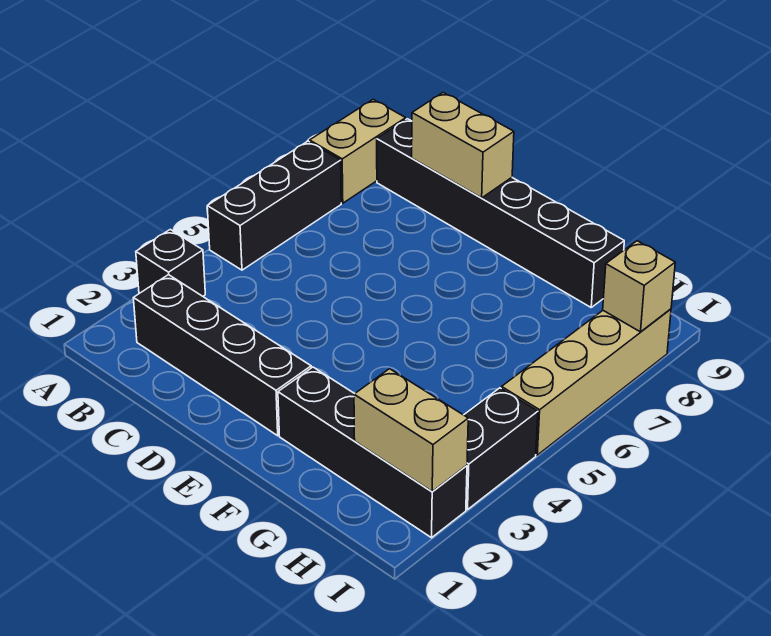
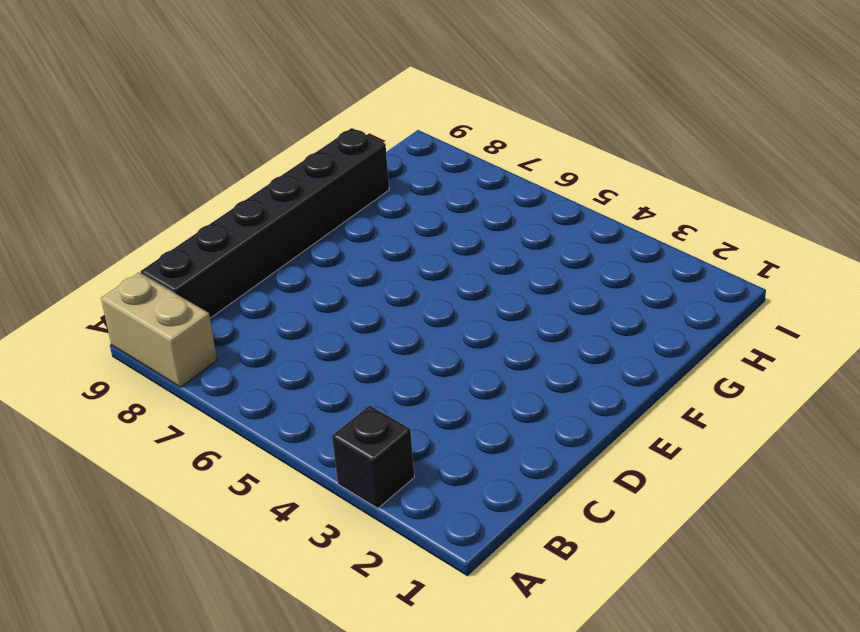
none -> black 1x3 brick [207,141,341,270]
none -> black 1x4 brick [133,275,311,436]

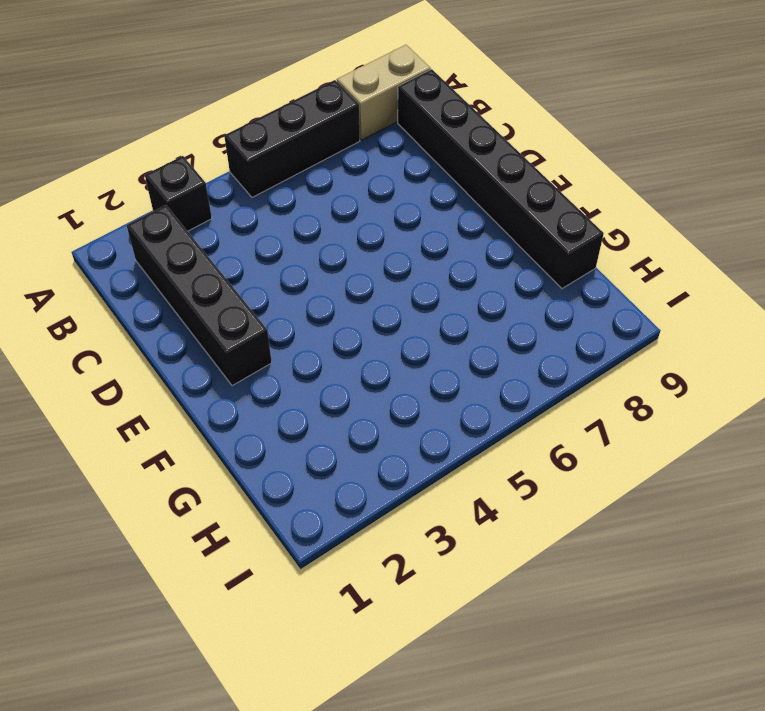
none -> black 1x4 brick [278,367,467,538]
none -> black 1x2 brick [464,388,538,510]

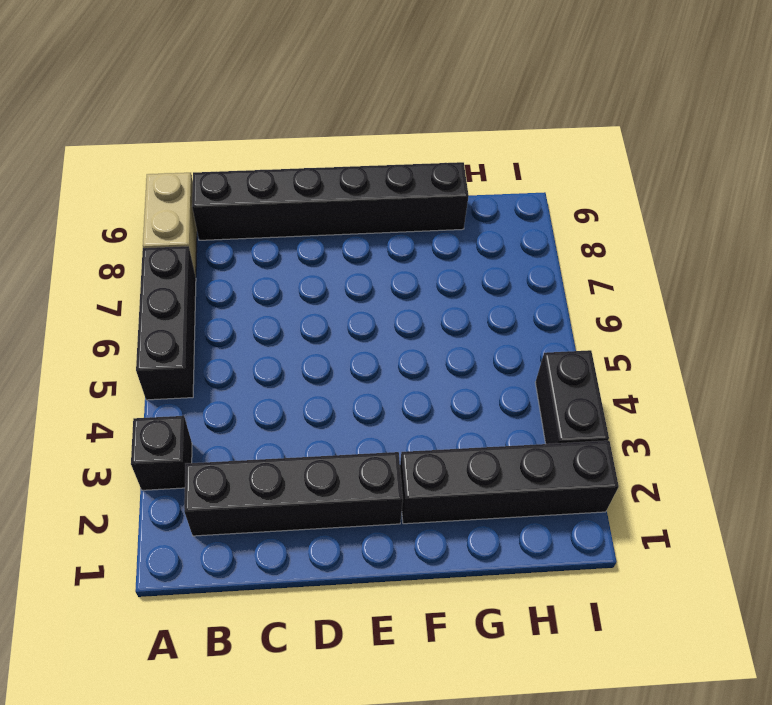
none -> tan 1x4 brick [501,309,671,455]
none -> tan 1x2 brick [412,93,514,198]

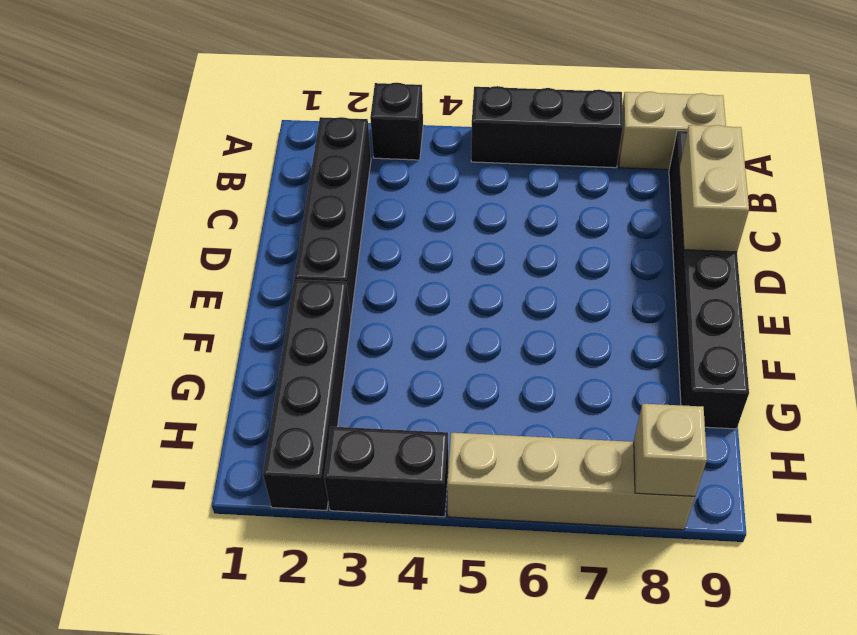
none -> tan 1x2 brick [354,369,468,491]

